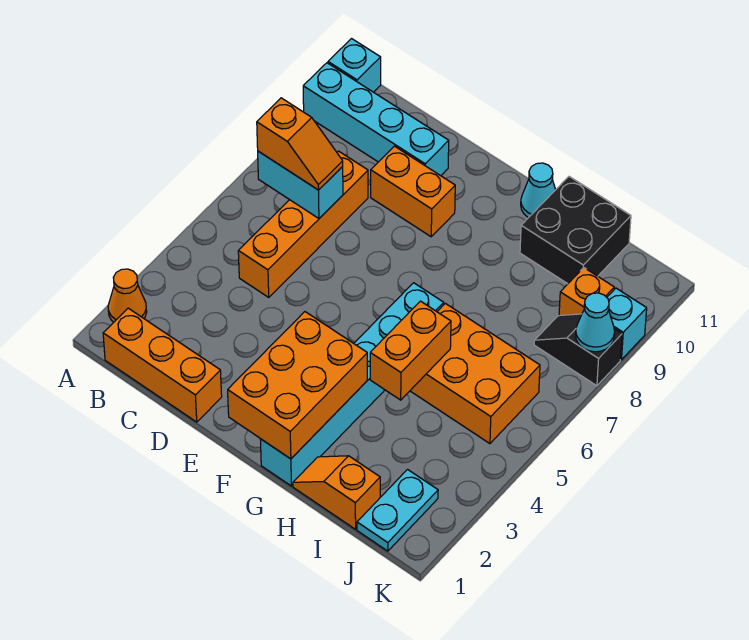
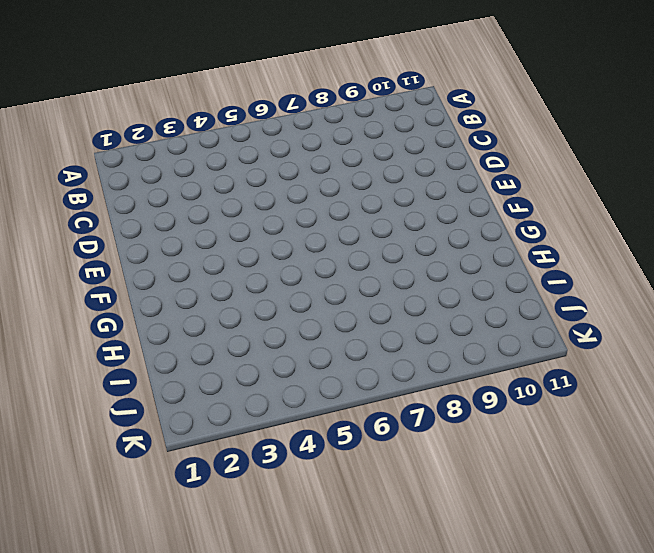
none -> orange 1x1 cone [108,269,147,322]
none -> cyan 1x4 brick [303,63,449,176]
none -> cyan 1x1 brick [328,39,381,92]

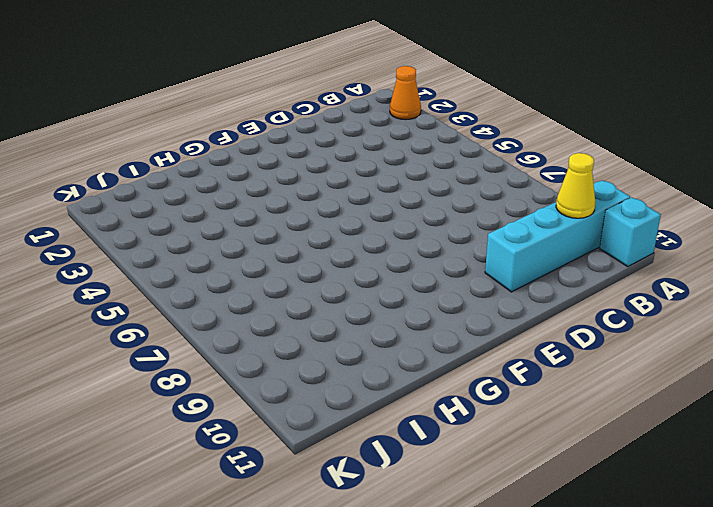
yellow 1x1 cone [556,153,595,218] -> none
none -> orange 1x3 brick [103,308,222,422]
none -> orange 1x4 brick [238,151,368,297]
none -> orange 1x2 brick [371,146,455,237]

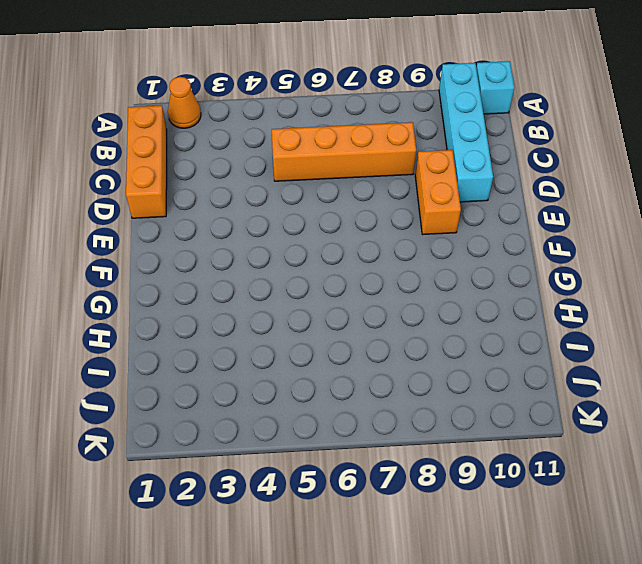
none -> cyan 1x6 brick [260,283,444,486]
none -> cyan 1x1 cone [521,163,556,218]
none -> orange 1x2 slope [293,456,380,529]

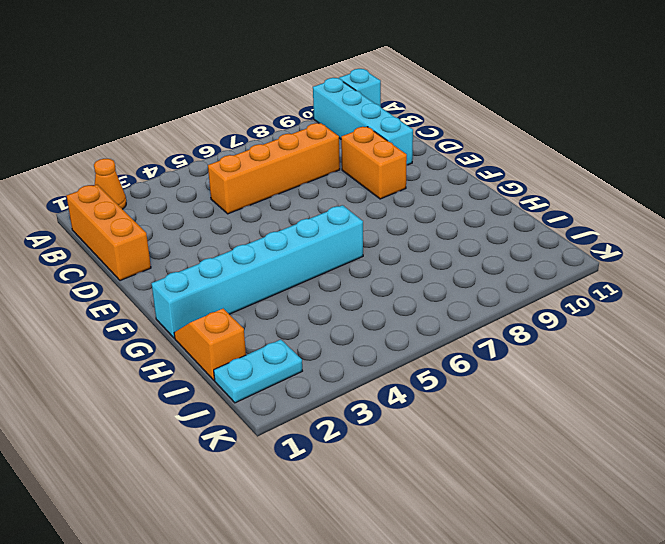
none -> cyan 1x1 cone [521,163,556,218]
none -> orange 2x3 brick [410,303,540,444]
none -> black 2x2 brick [520,177,631,284]

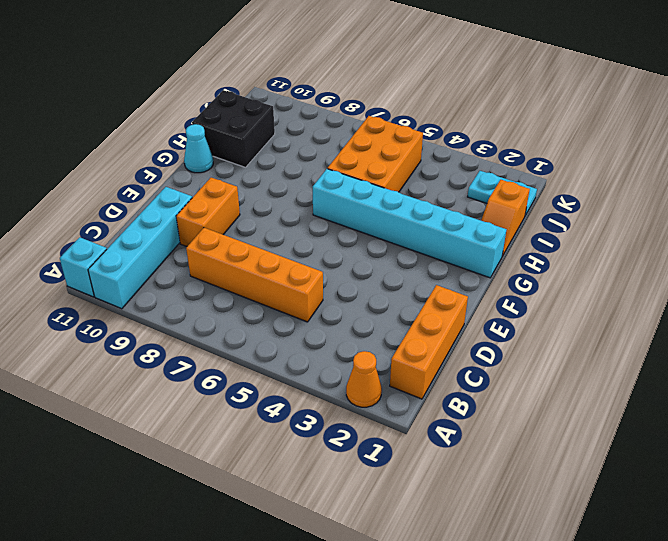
none -> black 1x2 slope [534,314,622,386]
none -> orange 1x1 brick [559,268,614,316]
none -> cyan 1x1 brick [607,288,647,360]

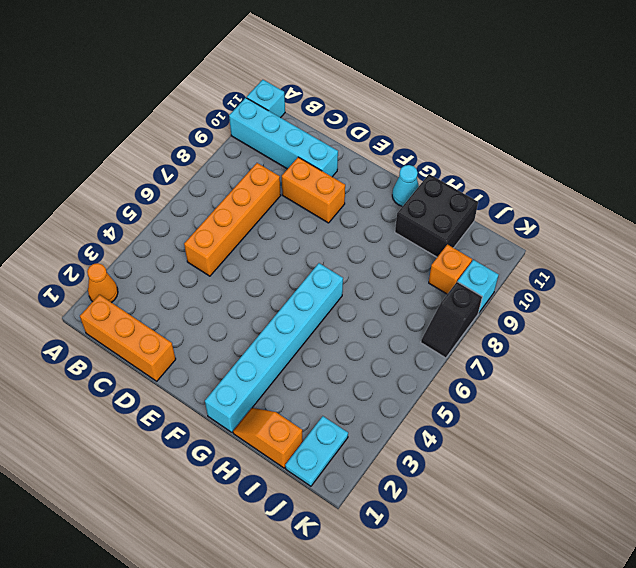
black 1x2 slope [421,282,482,358] -> black 1x2 slope turned to [534,314,622,386]
none -> orange 2x3 brick [410,303,540,444]
none -> cyan 1x2 brick [258,151,343,218]
none -> orange 2x3 brick [228,312,367,459]

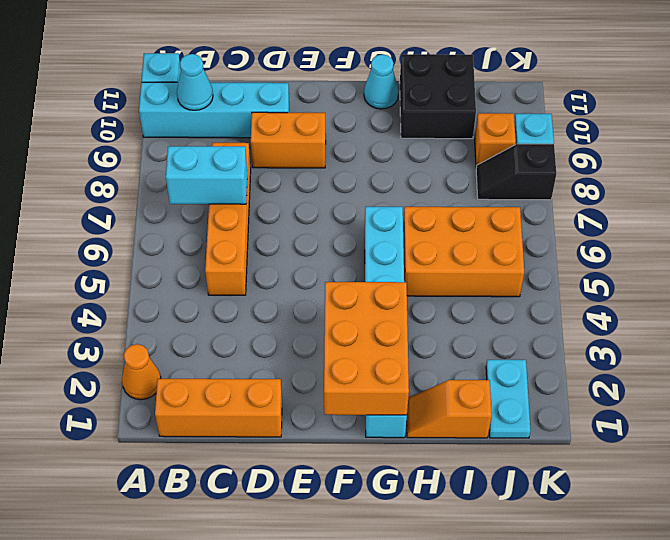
cyan 1x1 cone [177,54,213,110] -> cyan 1x1 cone moved to [576,293,615,352]
none -> orange 1x2 brick [370,301,451,400]
none -> orange 1x2 slope [257,98,343,190]

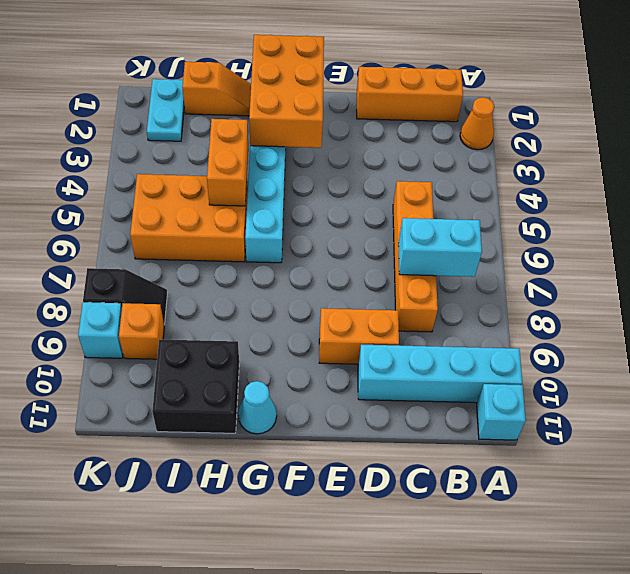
none -> cyan 1x1 cone [576,293,615,352]
none -> orange 1x2 slope [257,98,343,190]

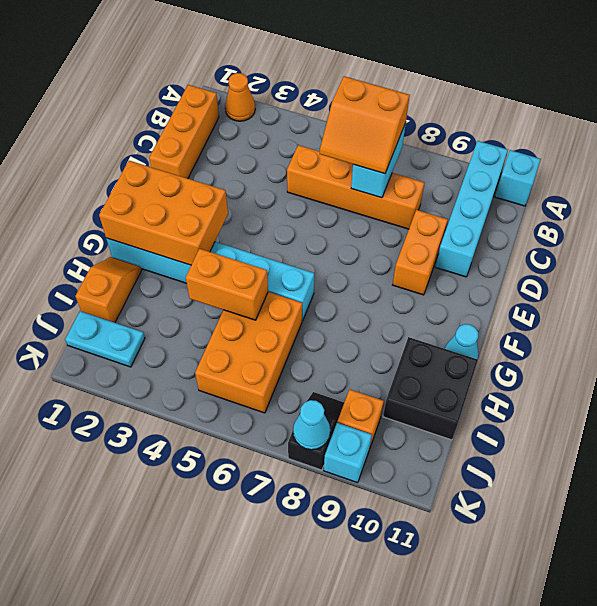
orange 2x2 slope [320,76,410,174] -> orange 1x2 slope [257,98,343,190]

